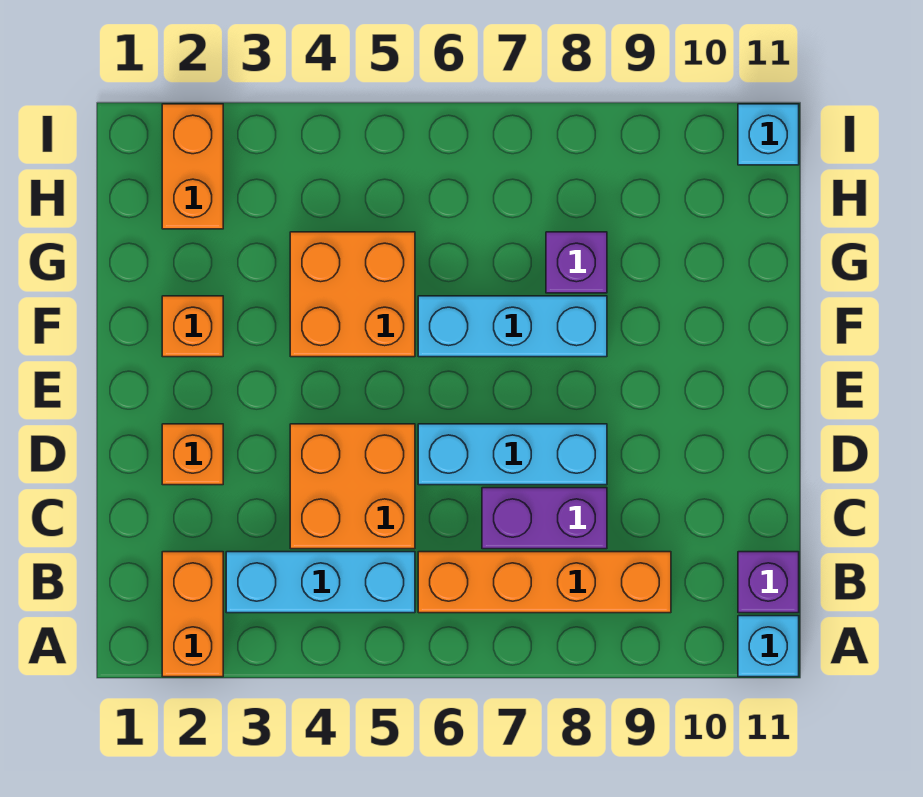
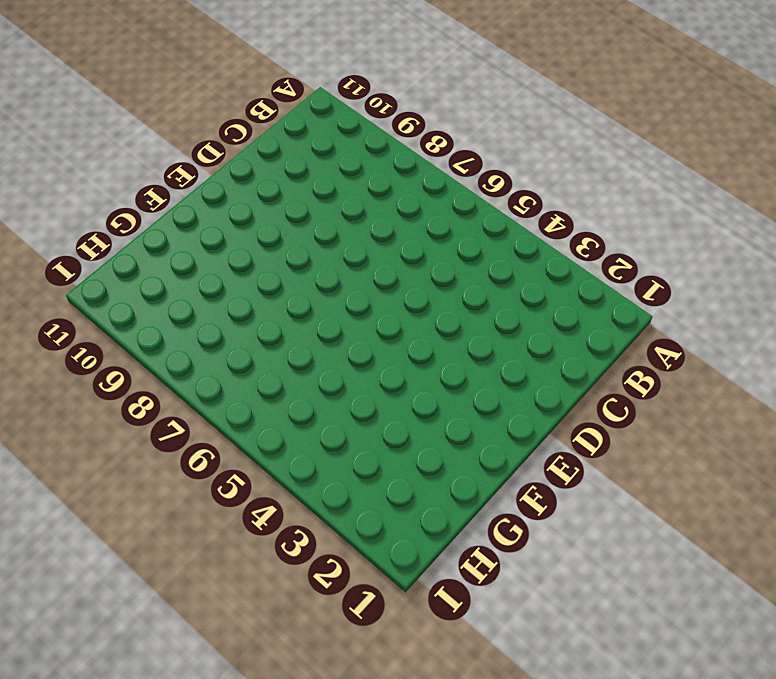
none -> orange 1x2 brick [162,552,223,677]
none -> cyan 1x1 brick [738,616,799,677]
none -> cyan 1x3 brick [226,552,415,613]

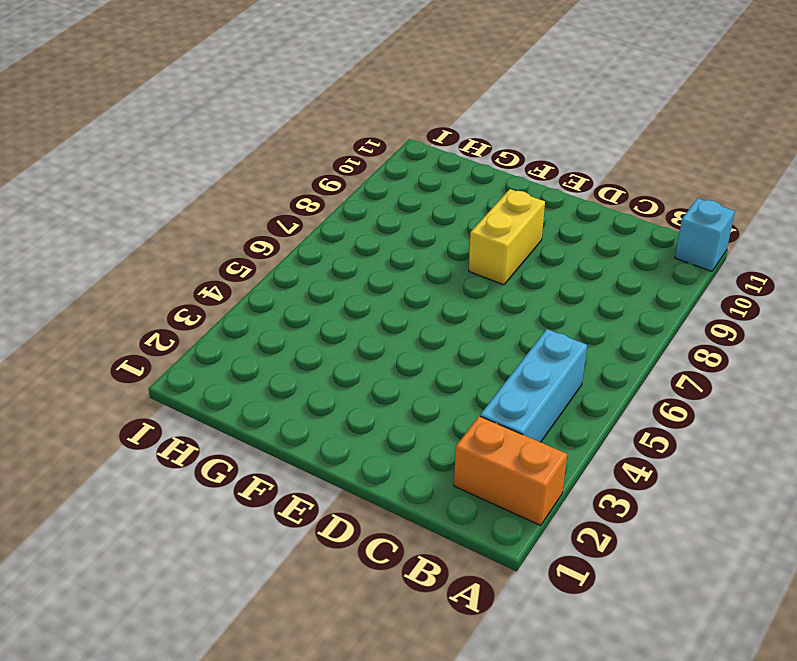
yellow 1x2 brick [469,189,545,285] -> none
none -> orange 1x4 brick [418,552,671,613]
none -> purple 1x1 brick [738,552,799,613]
none -> orange 2x2 brick [290,424,415,549]

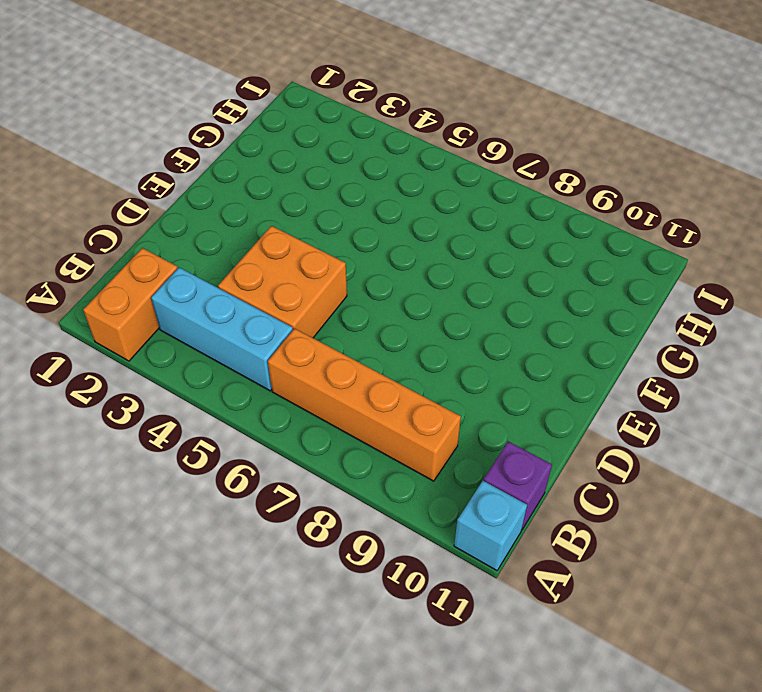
none -> purple 1x2 brick [482,488,607,549]
none -> orange 1x1 brick [162,424,223,485]
none -> cyan 1x3 brick [418,424,607,485]

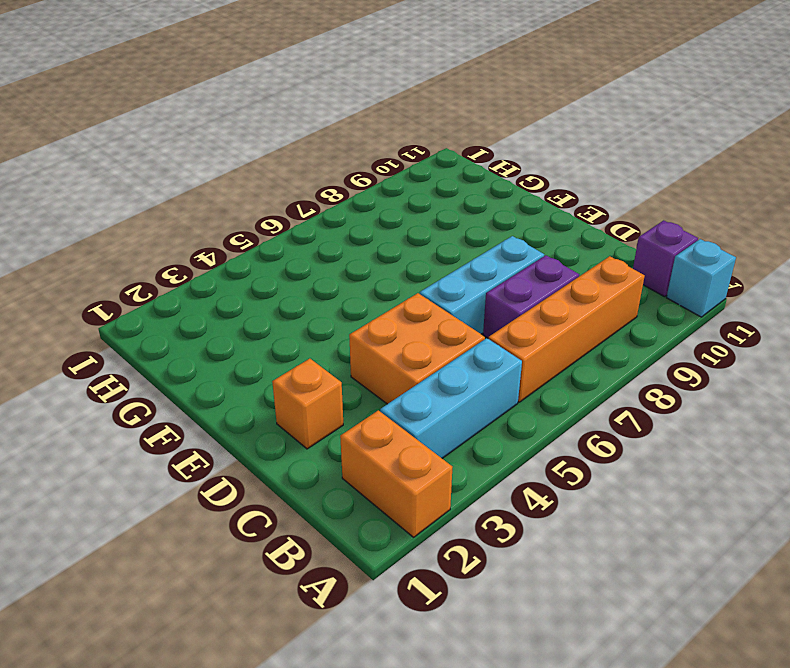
none -> orange 1x1 brick [162,296,223,357]
none -> orange 2x2 brick [290,232,415,357]
none -> cyan 1x3 brick [418,296,607,357]

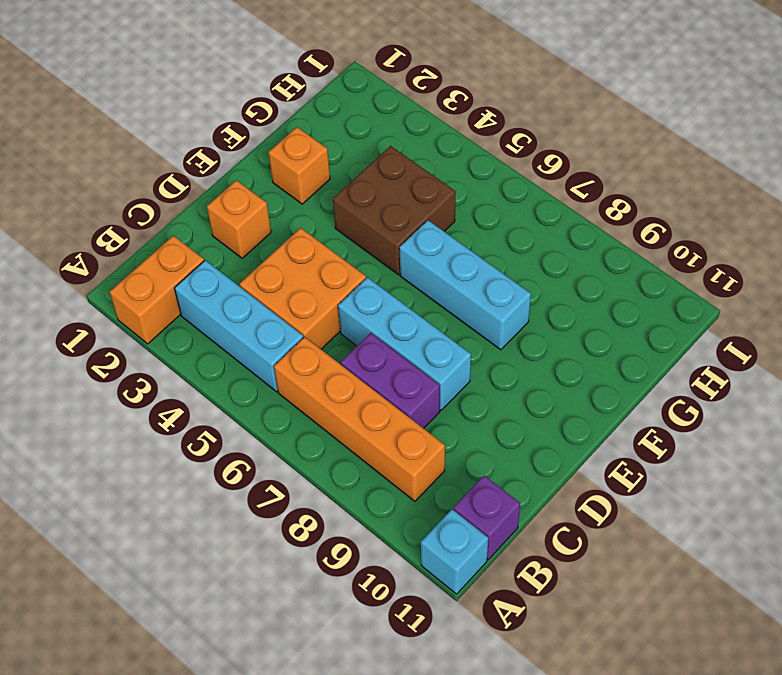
brown 2x2 brick [333,146,456,275] -> orange 2x2 brick [290,232,415,357]
none -> purple 1x1 brick [546,232,607,293]
none -> orange 1x2 brick [162,104,223,229]
none -> cyan 1x1 brick [738,104,799,165]

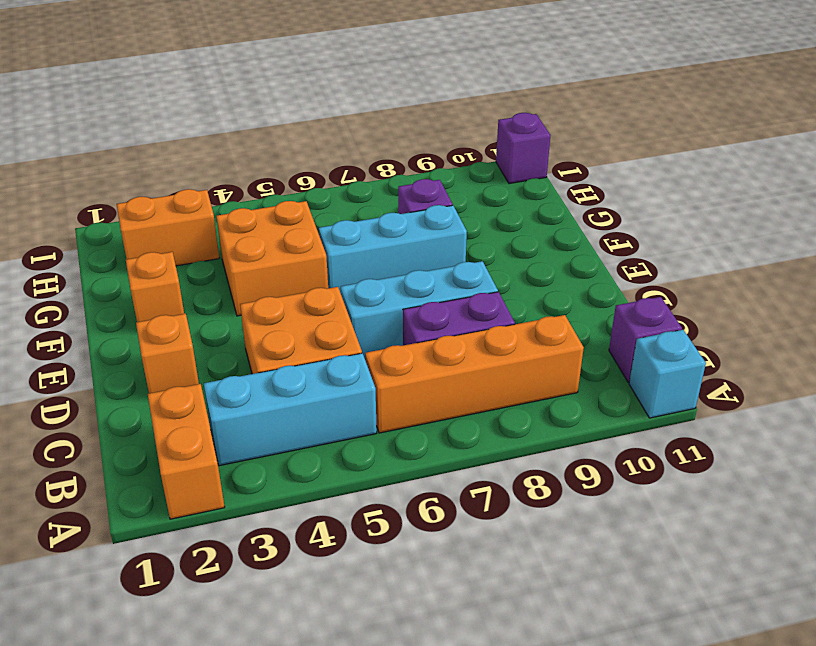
orange 1x2 brick [117,189,219,266] -> orange 1x2 brick turned to [162,104,223,229]
purple 1x1 brick [496,113,551,184] -> cyan 1x1 brick [738,104,799,165]

